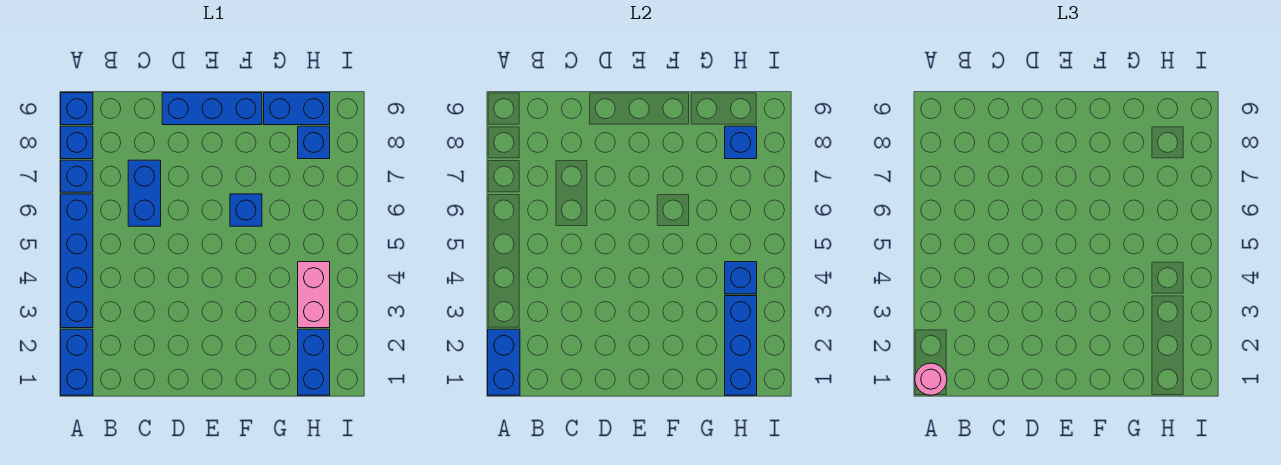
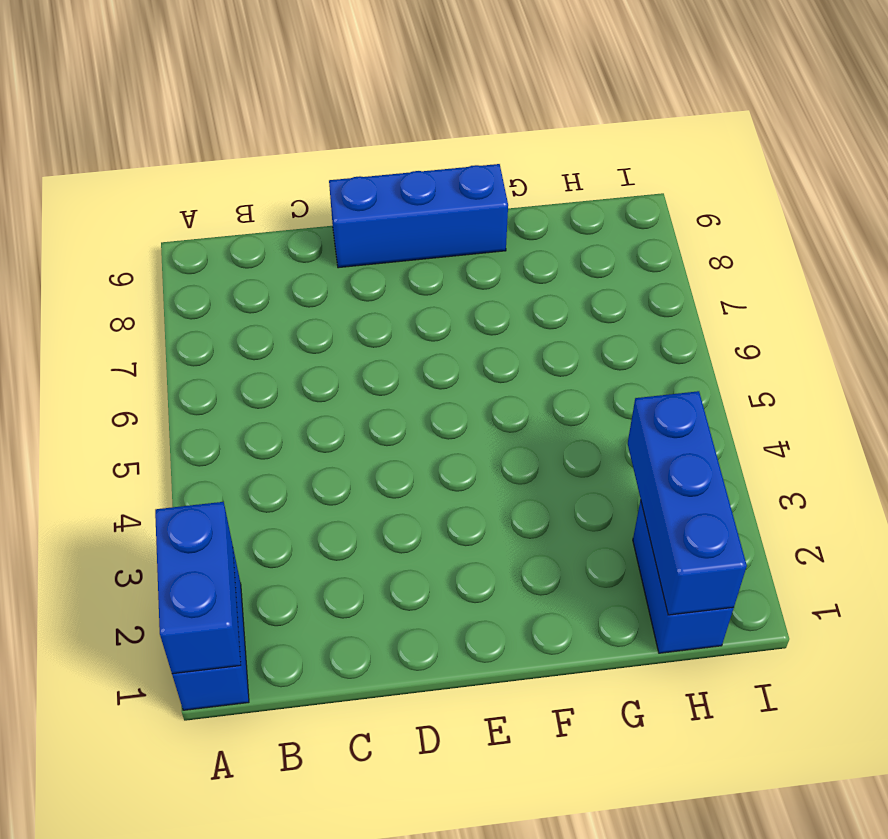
none -> blue 1x4 brick [61,194,93,328]
none -> blue 1x1 brick [61,160,93,192]
none -> blue 1x1 brick [61,126,93,159]

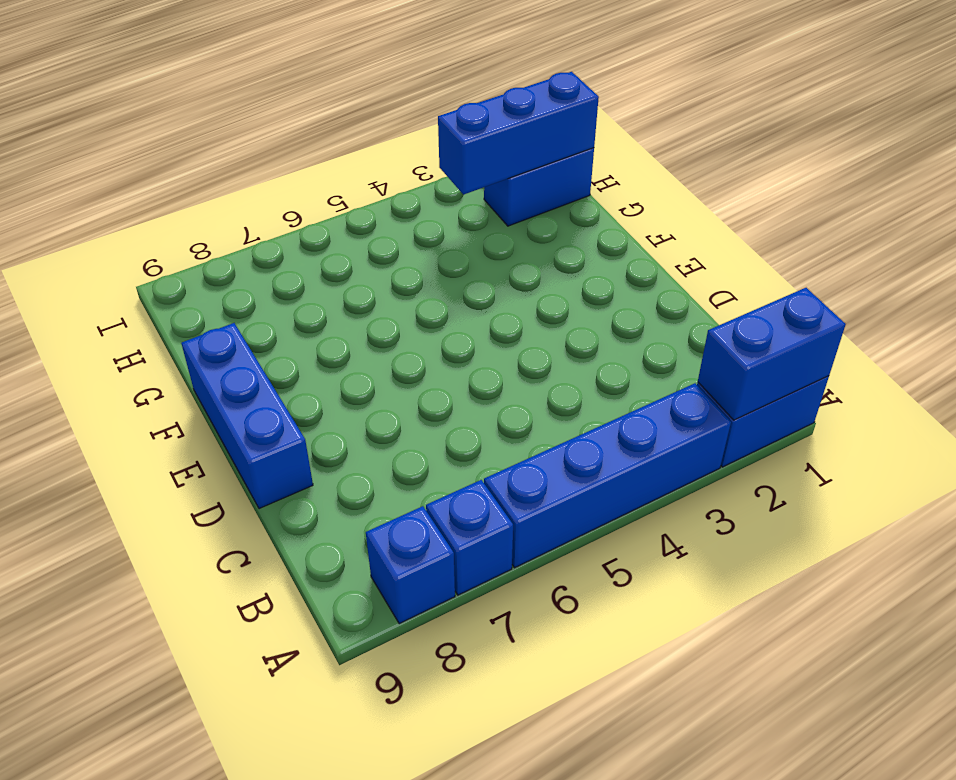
none -> blue 1x1 brick [61,93,93,125]
none -> blue 1x2 brick [128,160,161,226]
none -> blue 1x1 brick [230,194,262,226]

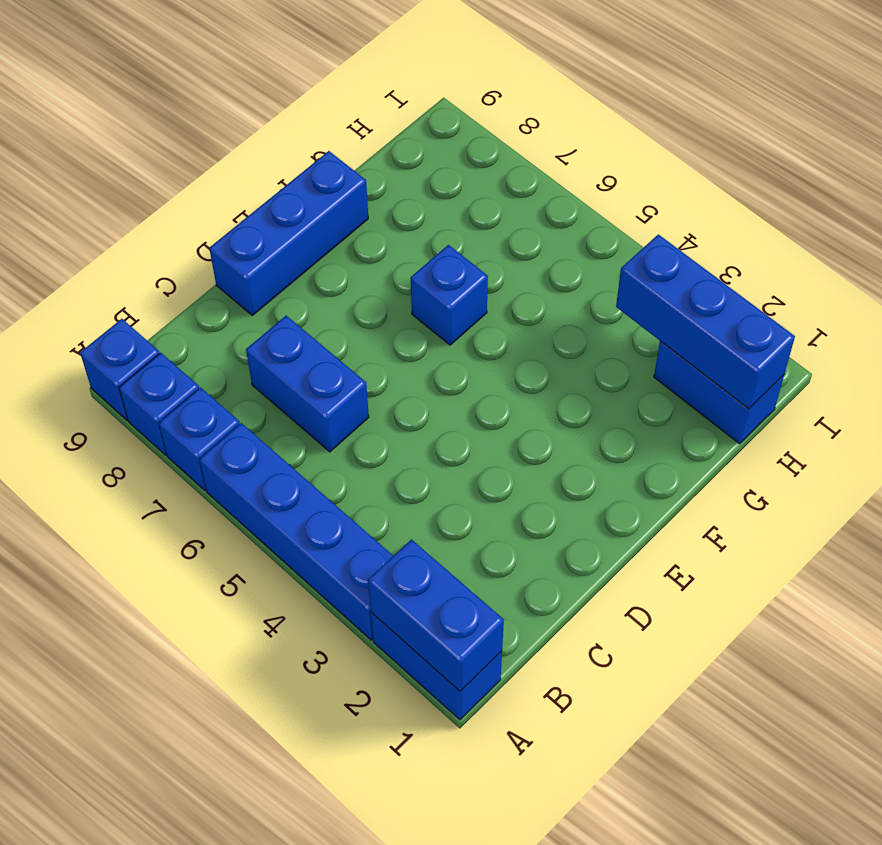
none -> blue 1x2 brick [264,93,330,125]
none -> pink 1x2 brick [298,262,330,328]
none -> blue 1x1 brick [298,126,330,159]

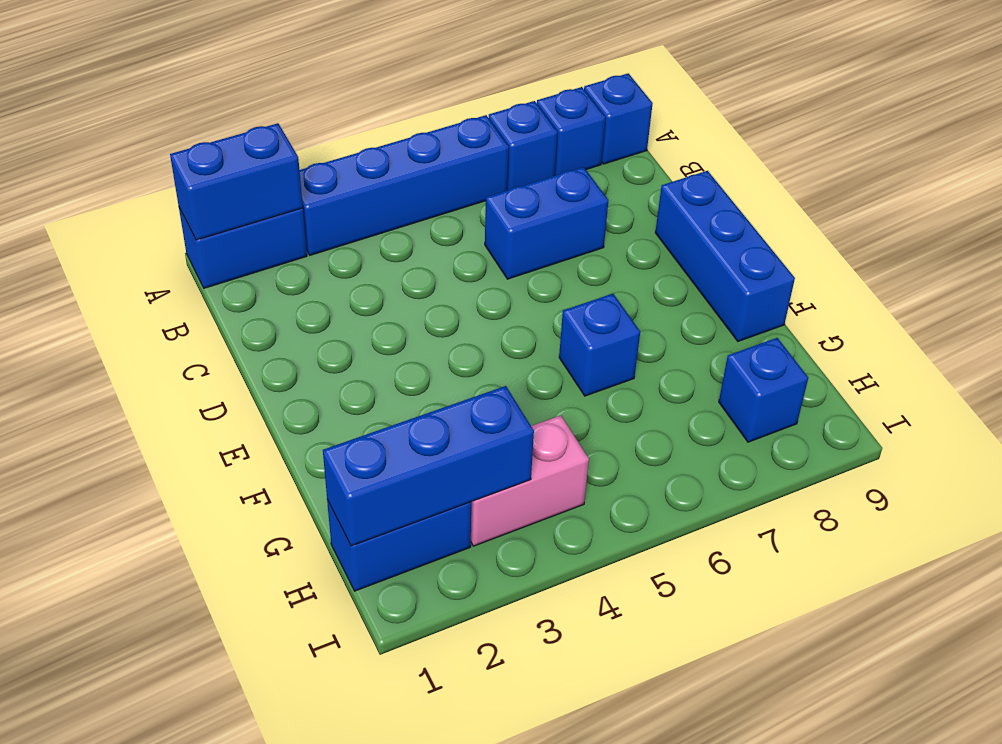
none -> blue 1x2 brick [264,93,330,125]
none -> blue 1x1 brick [725,262,757,294]
none -> blue 1x1 brick [725,126,757,159]

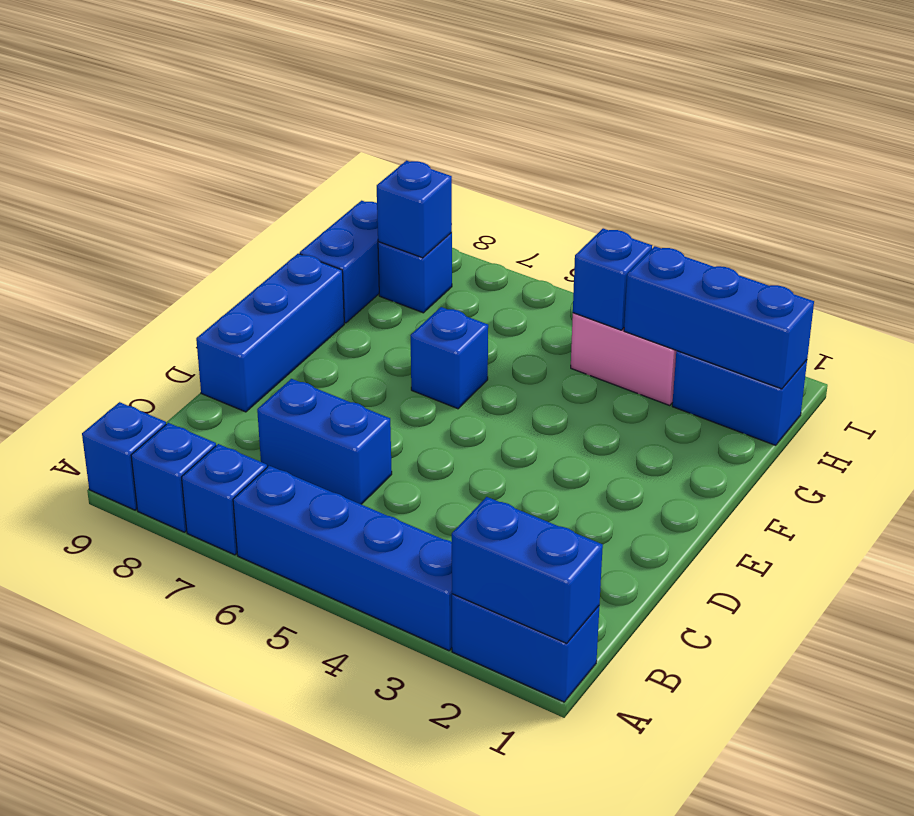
none -> pink 1x1 round brick [915,363,947,395]

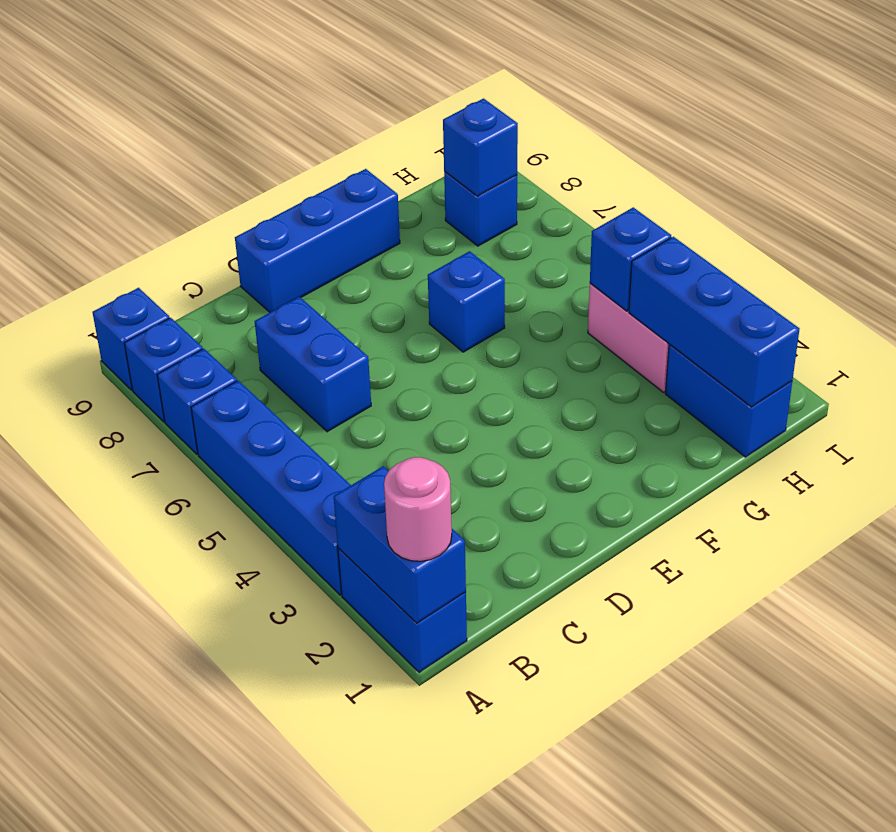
none -> blue 1x2 brick [264,93,330,125]

